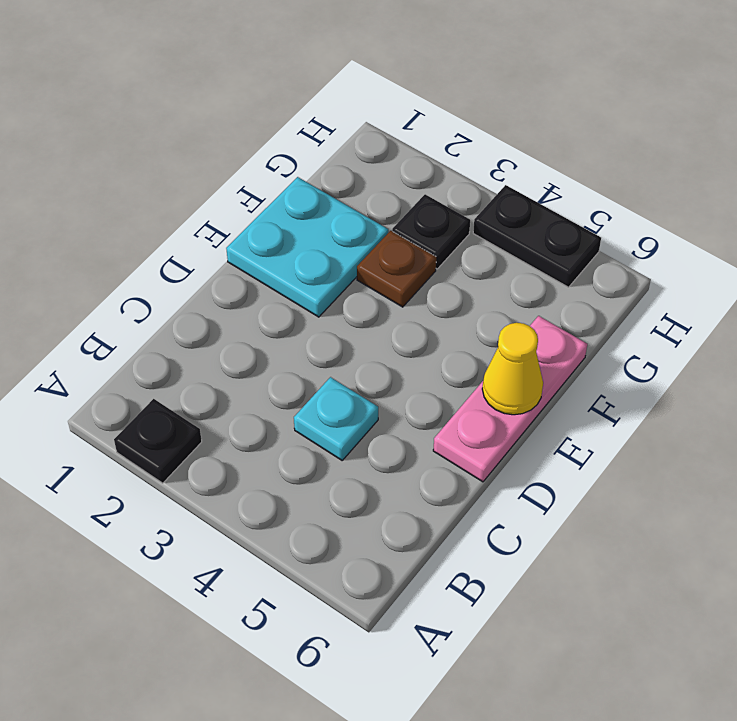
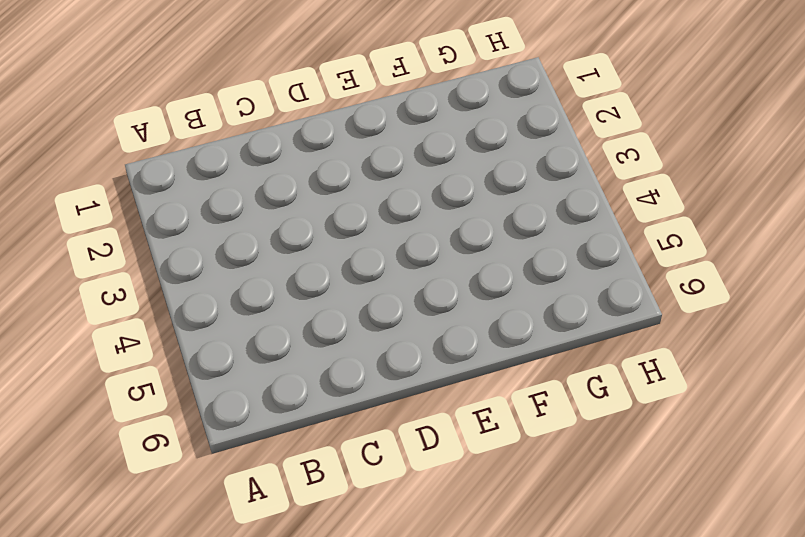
none -> black 1x1 plate [114,399,202,483]
none -> cyan 1x1 plate [294,377,378,460]

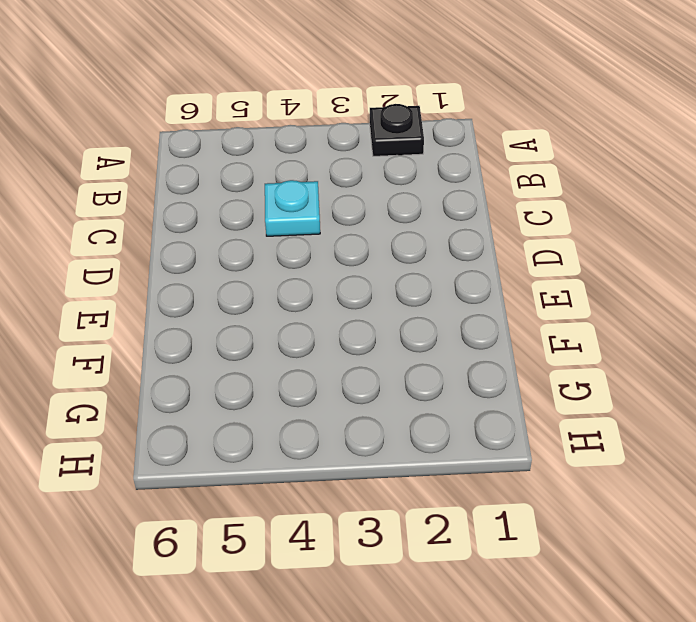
none -> pink 1x3 plate [433,316,587,482]
none -> cyan 2x2 plate [226,177,388,317]

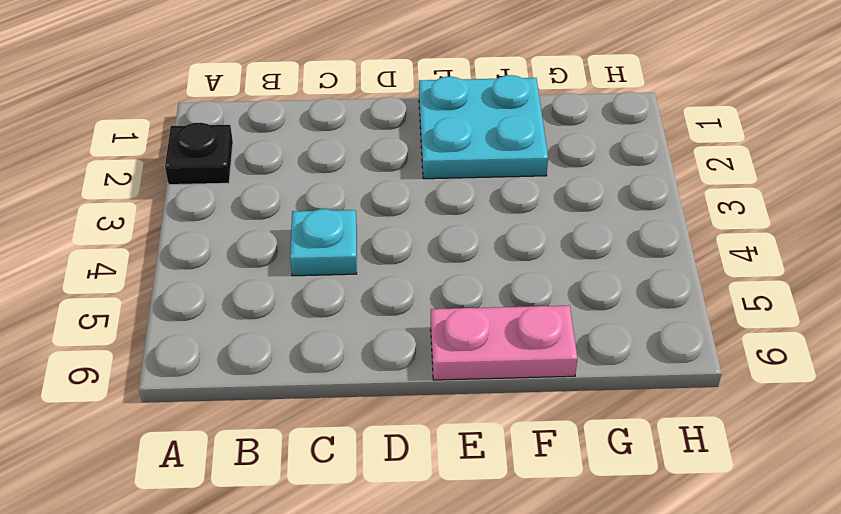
pink 1x2 plate [431,305,578,380] -> pink 1x3 plate [433,316,587,482]
none -> brown 1x1 plate [357,231,436,307]
none -> black 1x1 plate [392,194,470,269]

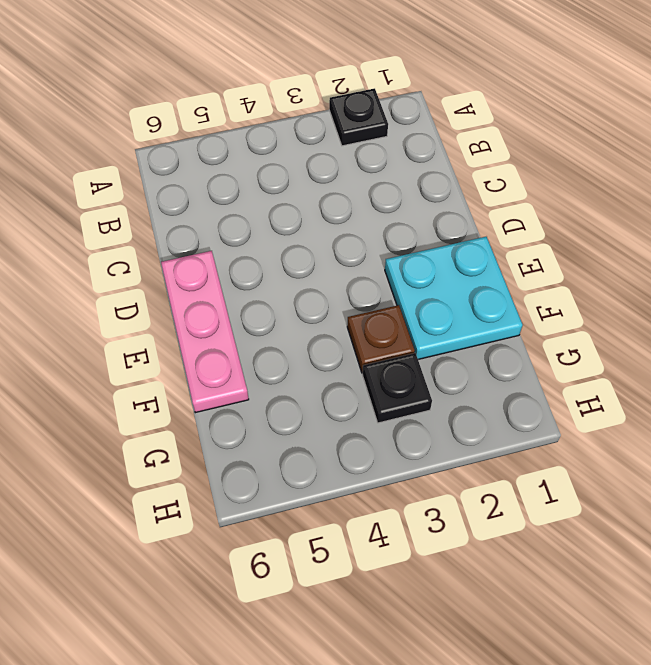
none -> cyan 1x1 plate [294,377,378,460]
none -> black 1x2 plate [473,185,601,287]

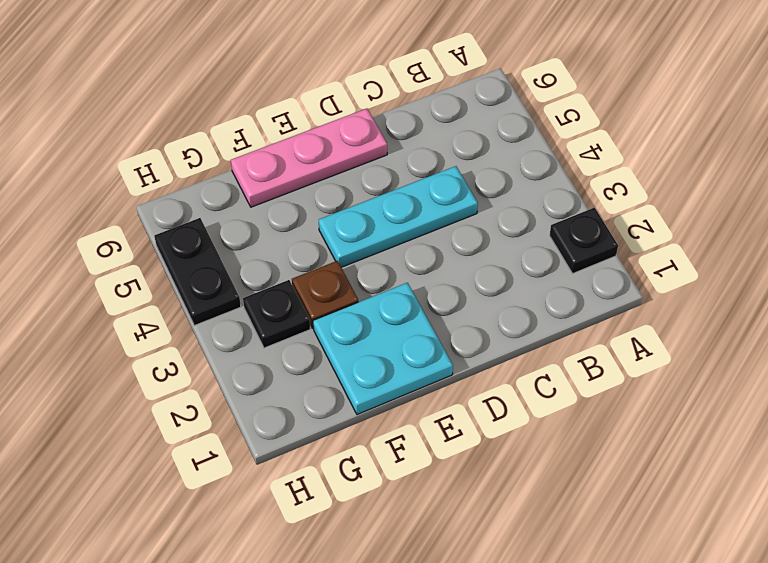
cyan 1x3 plate [319,166,478,267] -> cyan 1x1 plate [294,377,378,460]
none -> yellow 1x1 cone [482,323,543,415]

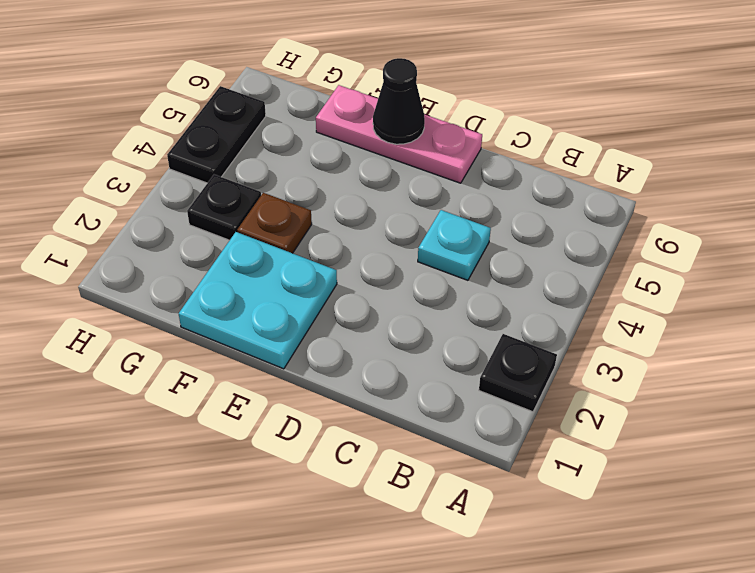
black 1x1 cone [373,58,425,144] -> yellow 1x1 cone [482,323,543,415]

